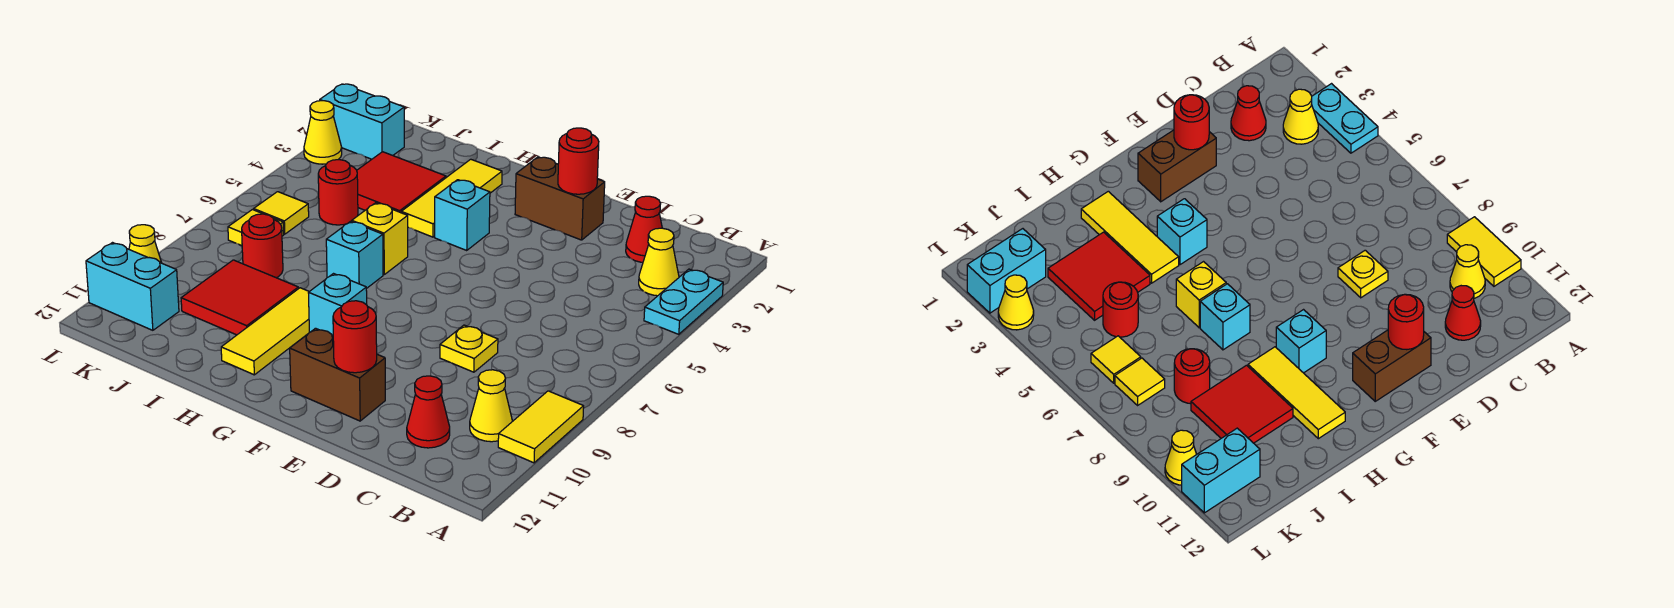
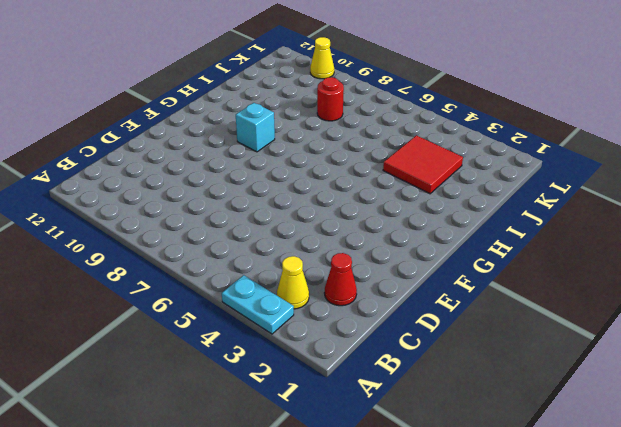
none -> yellow 1x2 tile [498,391,584,463]
none -> yellow 1x1 cone [470,370,513,442]
none -> red 1x1 cone [407,376,450,448]

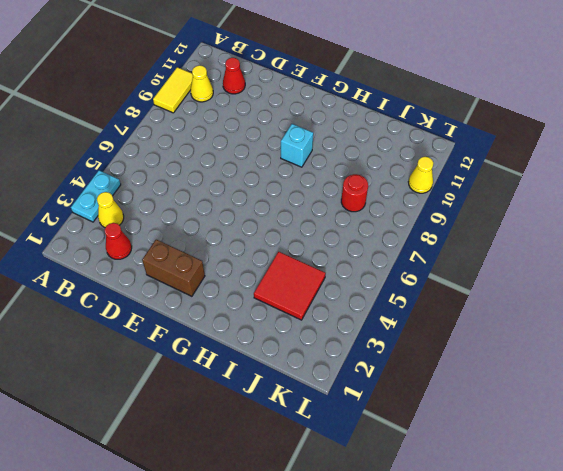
none -> yellow 1x1 plate [440,325,498,372]
none -> brown 1x2 brick [290,328,385,421]
none -> cyan 1x1 brick [435,180,490,250]

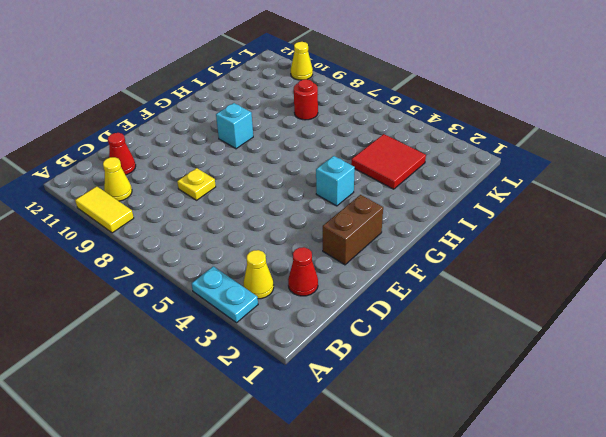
none -> brown 1x2 brick [290,328,385,421]
none -> yellow 1x3 tile [401,159,502,237]
none -> yellow 1x1 brick [352,203,408,275]

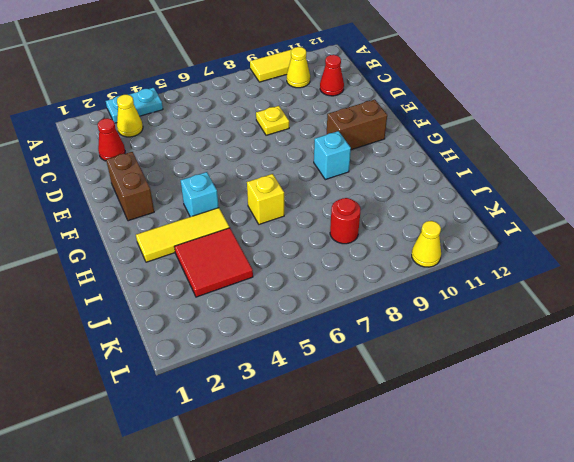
brown 1x2 brick [327,99,387,150] -> brown 1x2 brick turned to [290,328,385,421]
none -> cyan 1x1 brick [326,221,383,289]
none -> yellow 1x3 tile [221,288,309,375]
none -> red 2x2 tile [181,260,298,335]

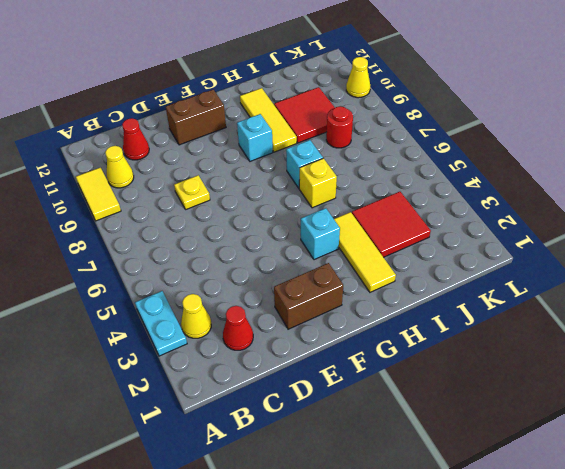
none -> red 1x1 round brick [318,160,358,225]
none -> cyan 1x2 brick [320,84,404,159]
none -> yellow 1x1 tile [254,192,309,234]

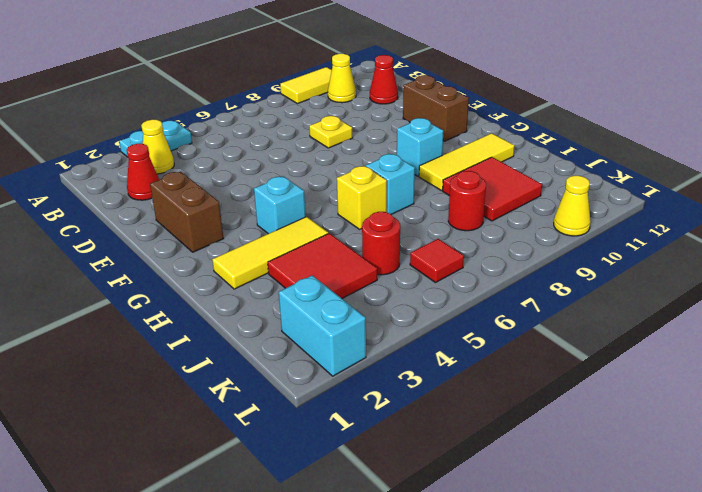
red 1x1 tile [410,239,464,283] -> yellow 1x1 tile [254,192,309,234]
none -> yellow 1x1 tile [228,210,284,246]
none -> cyan 1x2 brick [86,243,179,330]
none -> yellow 1x1 cone [304,101,342,164]

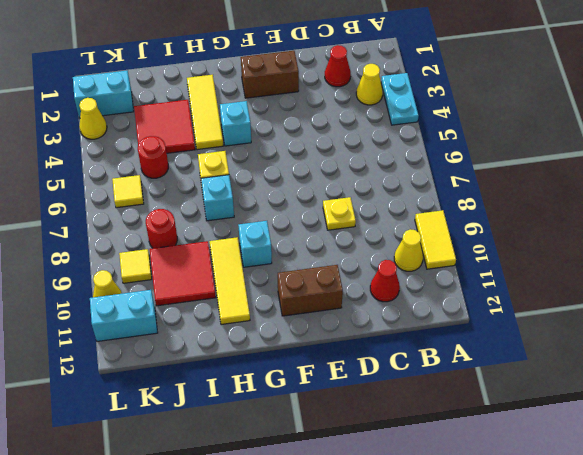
yellow 1x1 tile [119,249,152,283] -> yellow 1x1 tile moved to [228,210,284,246]
none -> red 1x1 round brick [558,128,599,194]
none -> red 1x1 round brick [333,301,377,373]

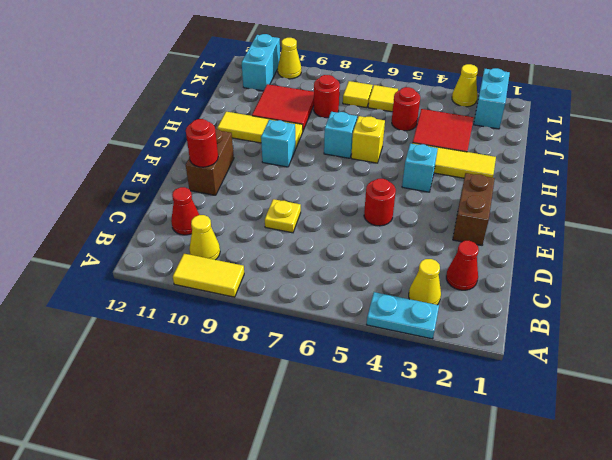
red 1x1 round brick [364,179,396,226] -> red 1x1 round brick moved to [558,128,599,194]

